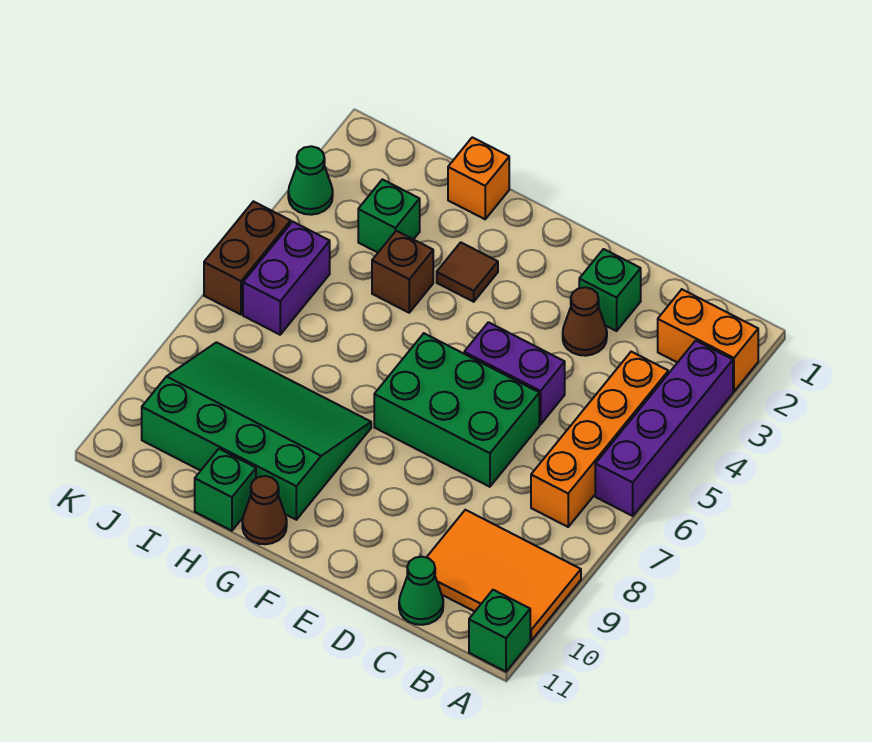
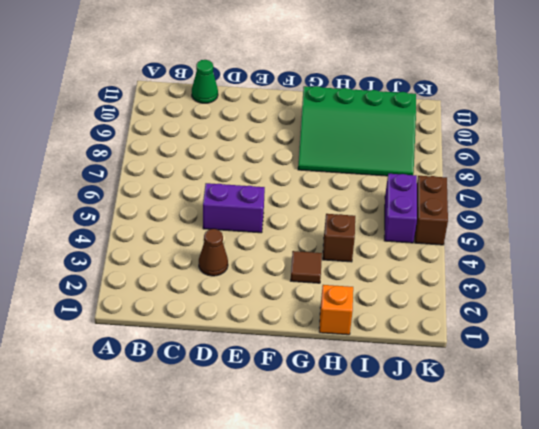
none -> orange 1x2 brick [658,289,758,391]
none -> purple 1x4 brick [595,341,733,516]
none -> orange 2x3 tile [426,510,581,640]

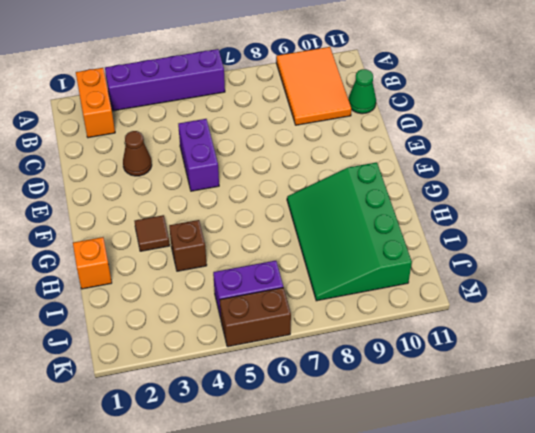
none -> green 1x1 brick [469,590,530,672]
none -> orange 1x4 brick [531,352,668,527]
none -> green 1x1 brick [579,249,641,331]

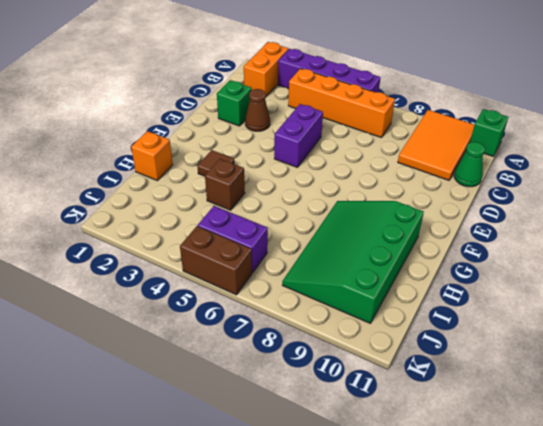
none -> green 2x3 brick [374,333,539,487]
none -> brown 1x1 cone [242,476,287,544]
none -> green 1x1 brick [195,449,256,531]

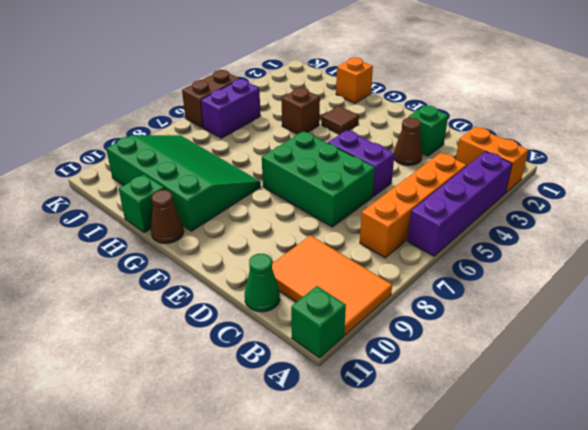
none -> green 1x1 brick [358,179,420,252]
none -> green 1x1 cone [288,146,333,215]

